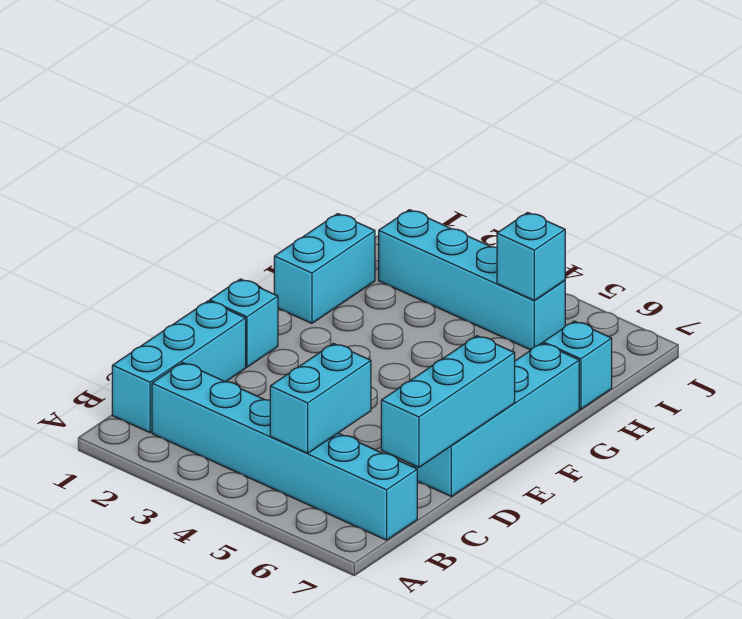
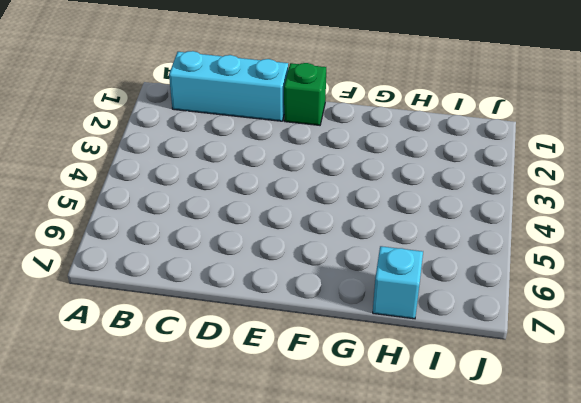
green 1x1 brick [284,63,326,125] -> cyan 1x1 brick [210,279,278,367]
none -> cyan 1x6 brick [152,363,417,540]
none -> cyan 1x4 brick [414,343,579,496]

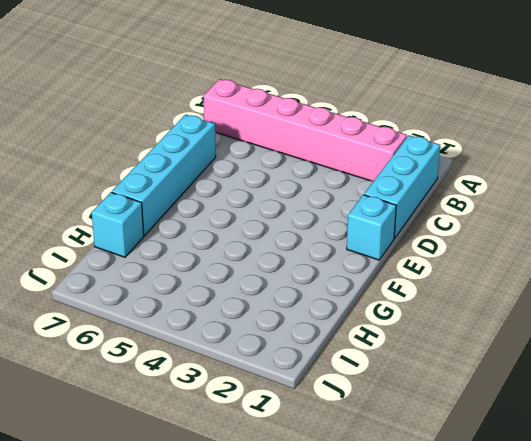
pink 1x6 brick [203,79,407,181] -> cyan 1x6 brick [152,363,417,540]
none -> cyan 1x2 brick [274,214,375,323]
none -> cyan 1x4 brick [379,210,565,350]

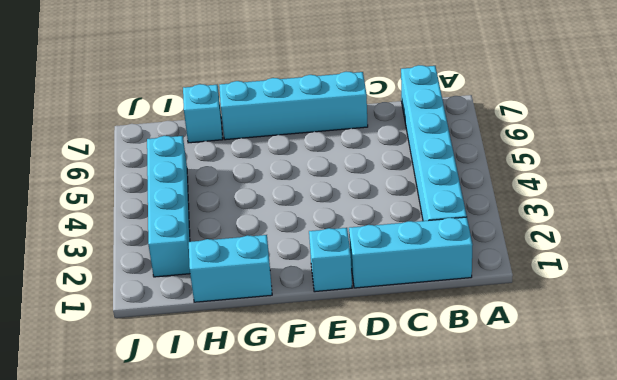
none -> cyan 1x2 brick [270,344,371,453]
none -> cyan 1x3 brick [381,336,515,467]

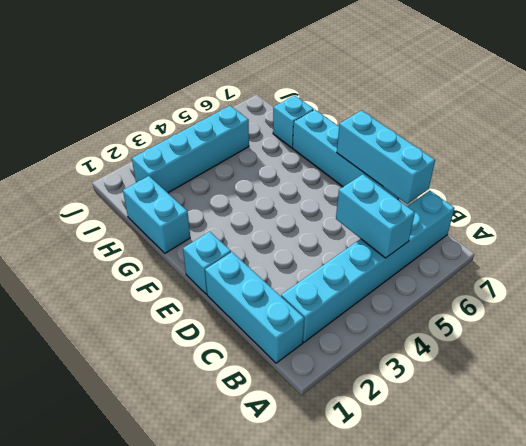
none -> cyan 1x1 brick [497,212,565,300]

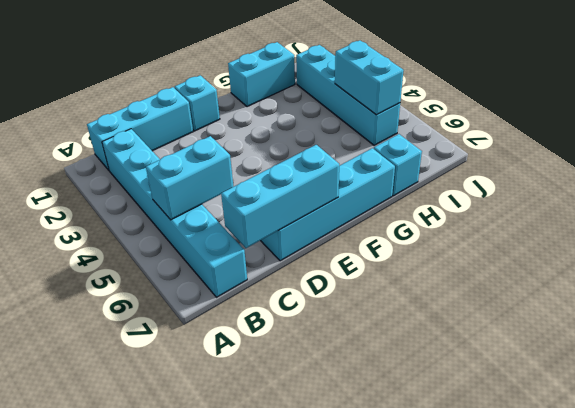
cyan 1x2 brick [335,40,404,115] -> cyan 1x1 brick [497,212,565,300]

